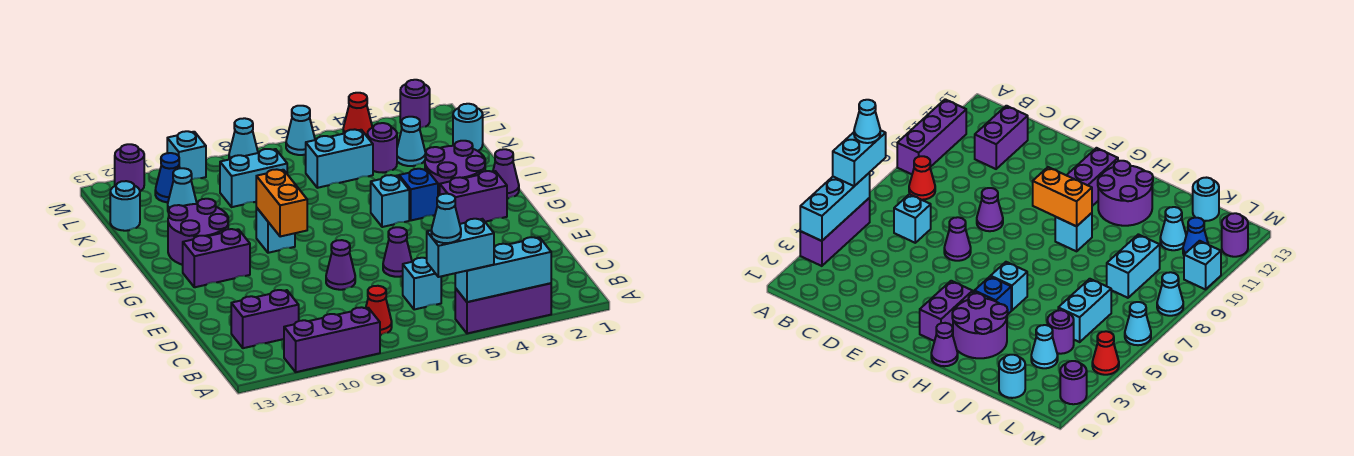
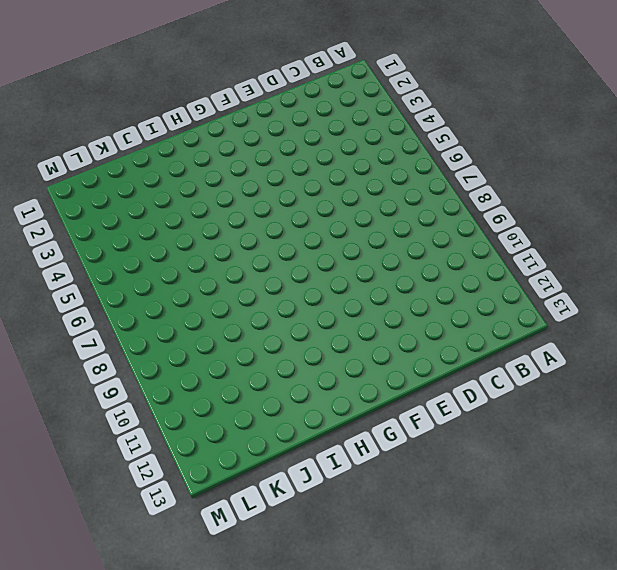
none -> purple 1x3 brick [455,283,551,333]
none -> purple 1x3 brick [284,307,380,372]
none -> red 1x1 cone [366,286,392,335]
none -> cyan 1x1 brick [403,258,441,310]

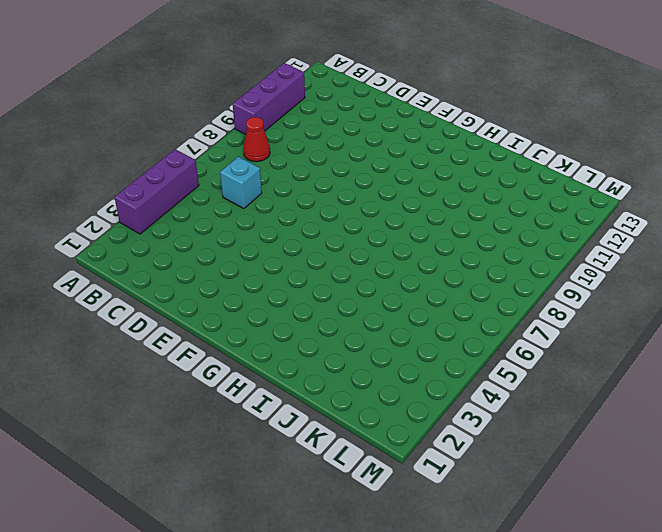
none -> purple 1x2 brick [231,290,299,348]
none -> purple 1x1 cone [383,227,412,277]
none -> purple 1x1 cone [326,240,355,290]
none -> purple 1x2 brick [440,171,507,224]

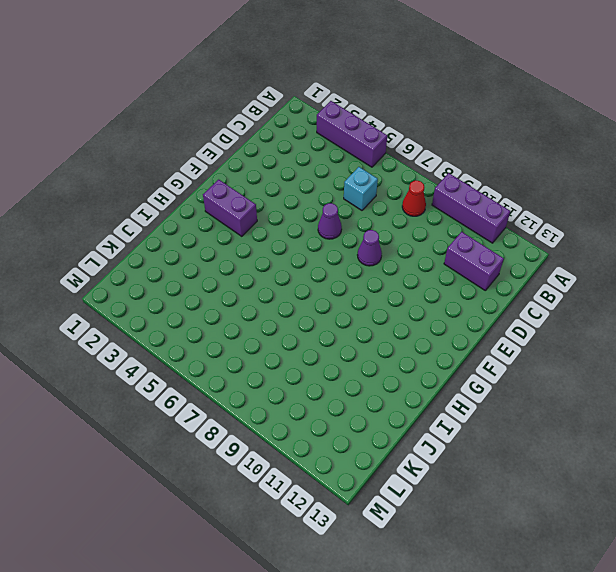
none -> purple 1x2 brick [183,229,250,287]
none -> purple 1x1 cone [493,149,519,199]
none -> purple 2x2 round brick [425,141,485,196]
none -> blue 1x1 brick [399,169,438,220]

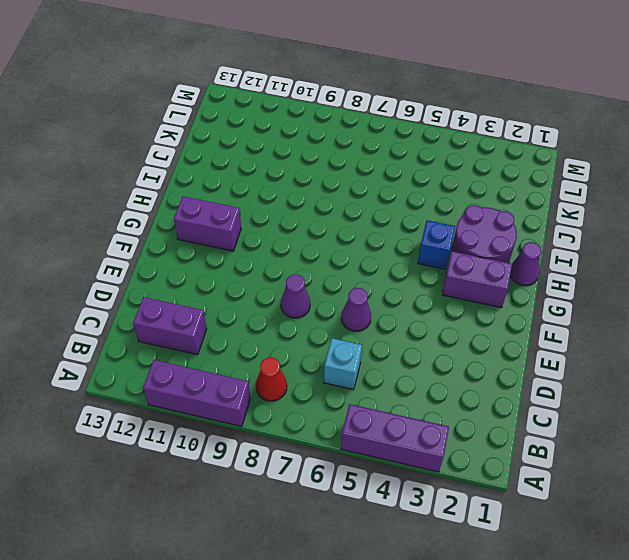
none -> cyan 1x1 brick [371,175,409,227]
none -> cyan 1x1 brick [256,208,295,253]
none -> purple 2x2 round brick [168,199,228,265]
none -> cyan 1x1 round brick [453,104,483,151]

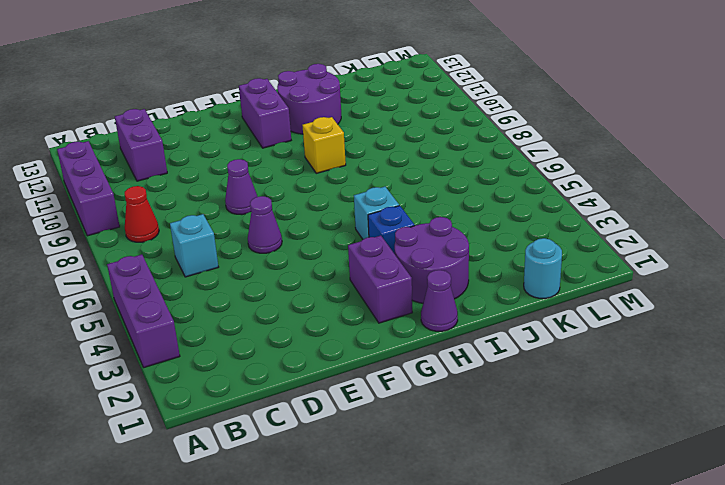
yellow 1x1 brick [302,117,346,173] -> cyan 1x1 brick [256,208,295,253]
none -> cyan 1x1 cone [397,117,425,166]
none -> purple 1x1 round brick [367,123,397,173]
none -> cyan 1x2 brick [306,129,373,188]
none -> cyan 1x2 brick [220,149,287,207]

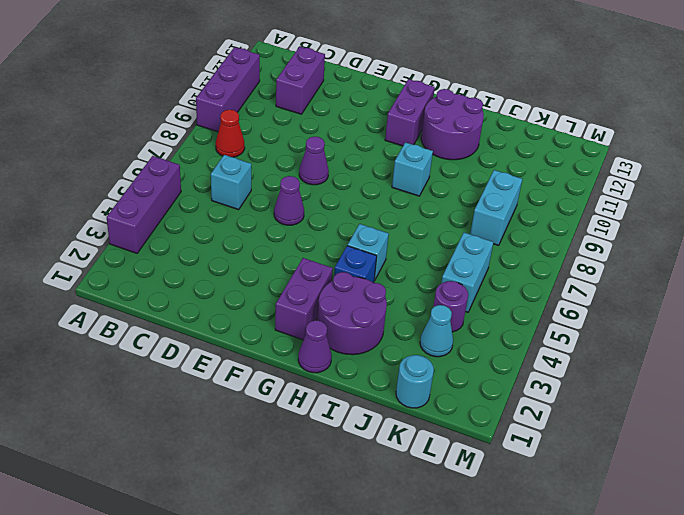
none -> cyan 1x1 cone [168,168,197,212]
none -> cyan 1x1 round brick [110,181,140,231]
none -> blue 1x1 cone [155,153,180,202]
none -> purple 1x1 round brick [400,80,430,128]

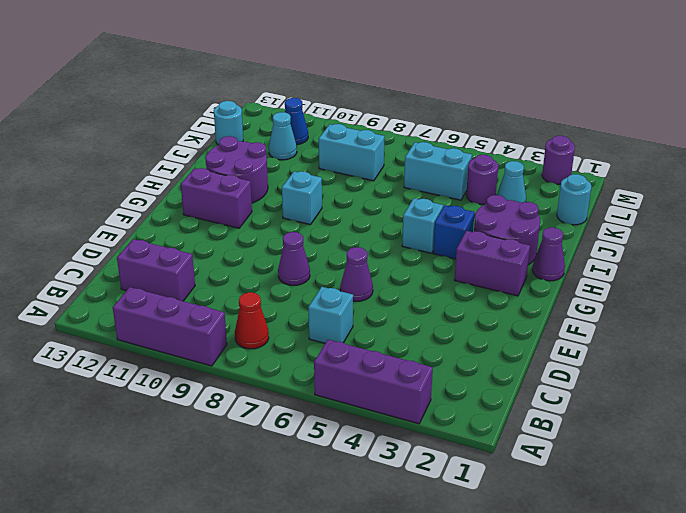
none -> red 1x1 cone [343,93,372,136]
none -> cyan 1x1 cone [286,106,315,155]
none -> cyan 1x1 cone [229,118,258,159]
none -> cyan 1x1 brick [167,131,206,179]

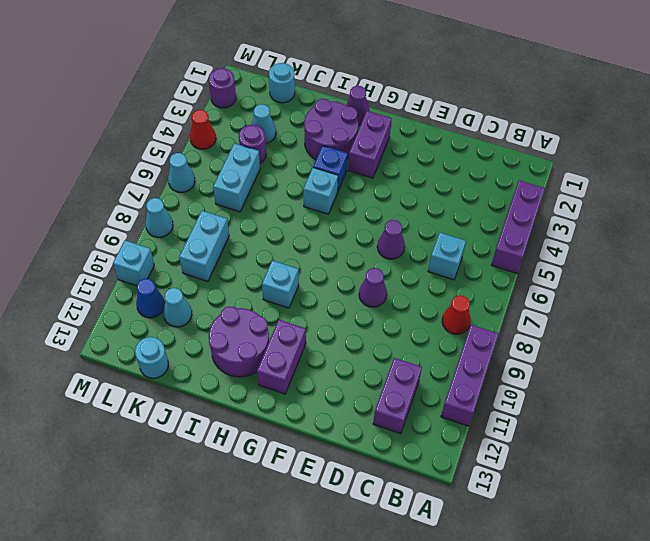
none -> purple 1x1 round brick [115,144,144,191]
none -> cyan 1x3 brick [455,237,551,302]
none -> orange 1x2 brick [256,169,307,237]
none -> cyan 1x2 brick [427,219,494,277]

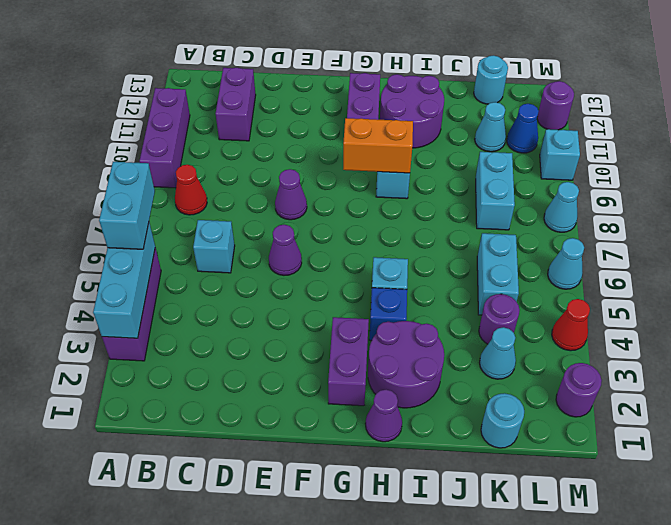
none -> cyan 1x1 cone [431,194,461,243]

